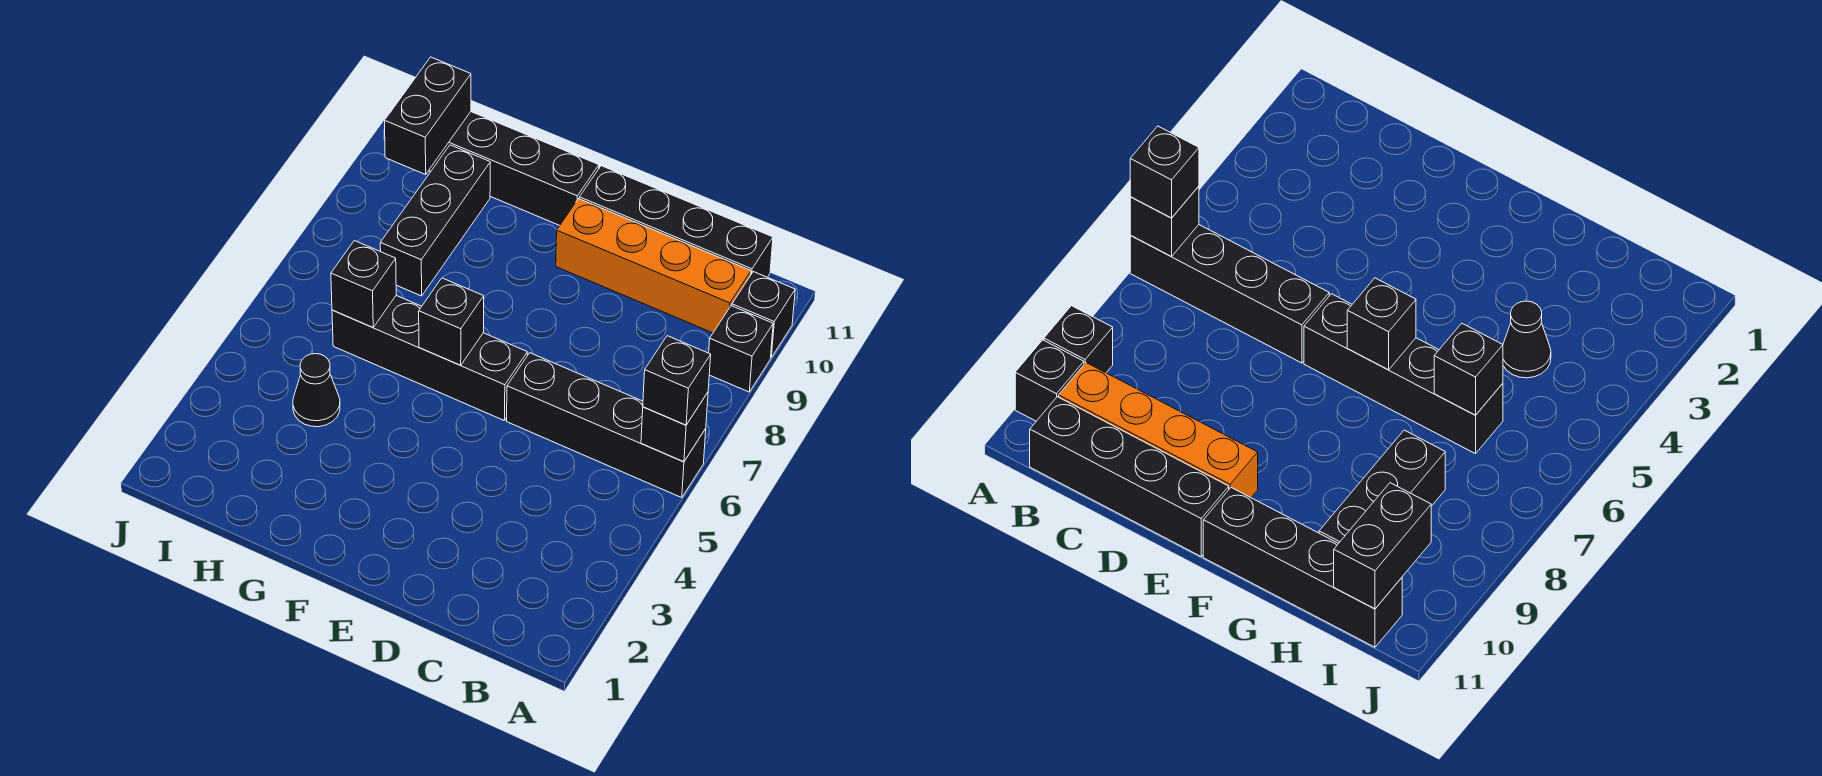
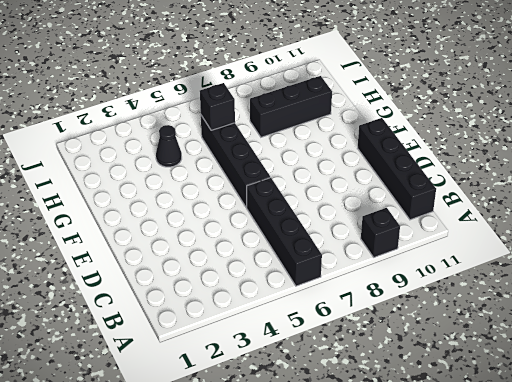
none -> black 1x1 brick [732,272,795,357]
none -> orange 1x4 brick [556,199,751,333]
none -> black 1x4 brick [429,112,599,225]

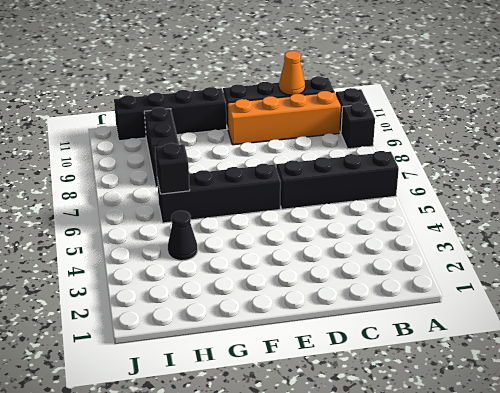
orange 1x1 cone [279,51,305,95] -> none
none -> black 1x1 brick [641,393,708,462]
none -> black 1x1 brick [419,278,484,365]
none -> black 1x2 brick [385,57,471,175]

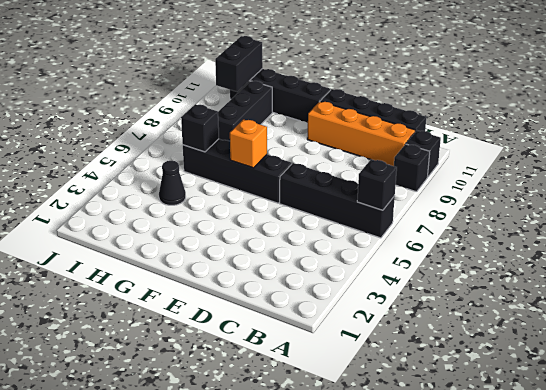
orange 1x1 brick [230,119,267,168] -> black 1x1 brick [419,278,484,365]
none -> black 1x1 brick [643,336,711,425]

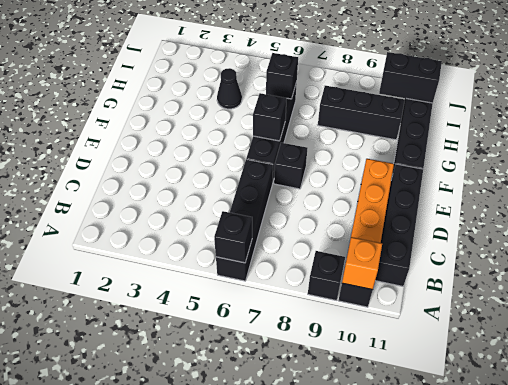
orange 1x1 brick [342,237,382,290] -> none
black 1x1 brick [274,143,307,189] -> black 1x1 brick moved to [643,336,711,425]

